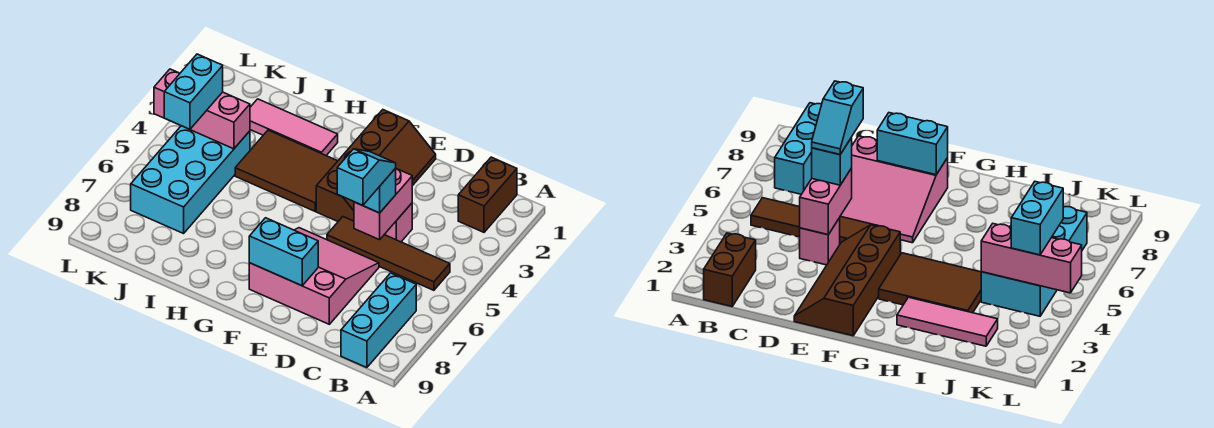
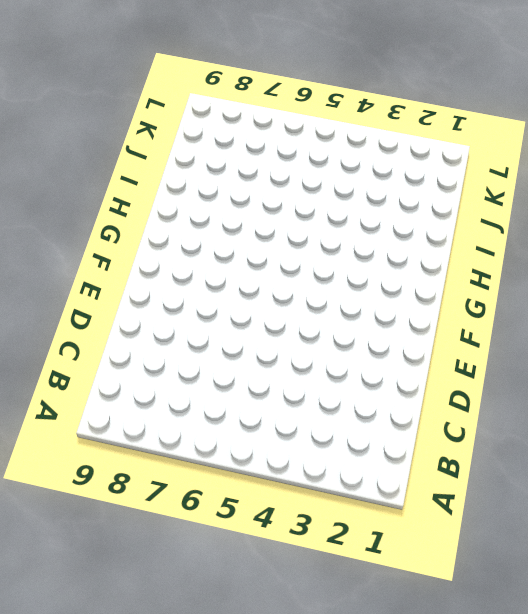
none -> brown 1x2 brick [458,157,517,232]
none -> brown 1x4 tile [327,217,450,290]
none -> cyan 1x3 brick [341,273,416,368]

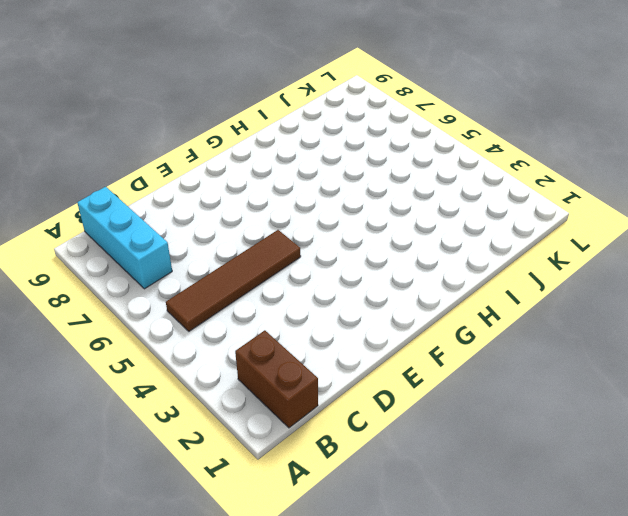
none -> pink 1x1 brick [384,203,412,242]
none -> pink 3x3 slope [249,228,379,324]
none -> brown 2x4 slope [316,110,436,221]

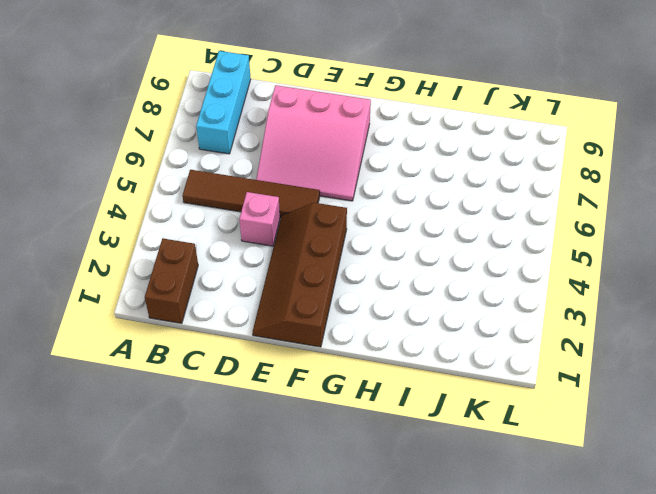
none -> brown 2x3 tile [235,130,337,211]
none -> pink 1x3 tile [250,99,338,155]
none -> cyan 2x4 brick [131,126,250,233]

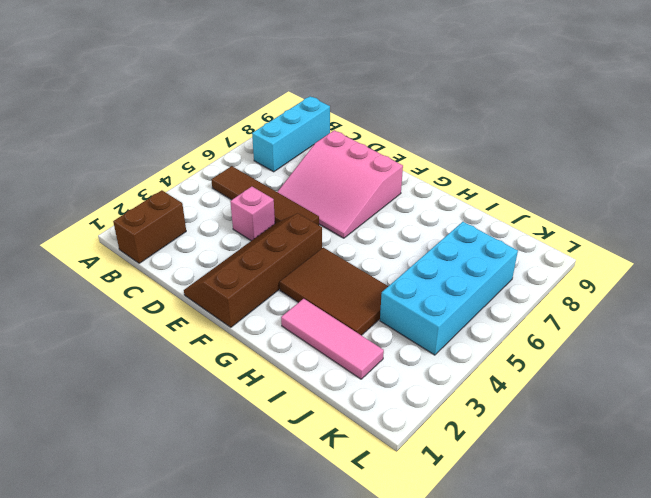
none -> pink 1x2 brick [354,169,412,240]
none -> cyan 1x2 brick [249,218,318,286]
none -> pink 1x3 brick [154,69,250,149]

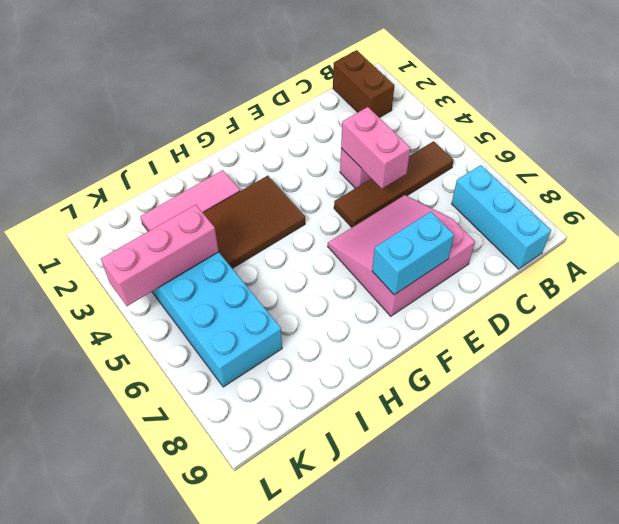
none -> brown 2x4 slope [316,110,436,221]
none -> cyan 1x1 brick [363,168,396,213]
none -> cyan 1x2 brick [164,54,223,129]

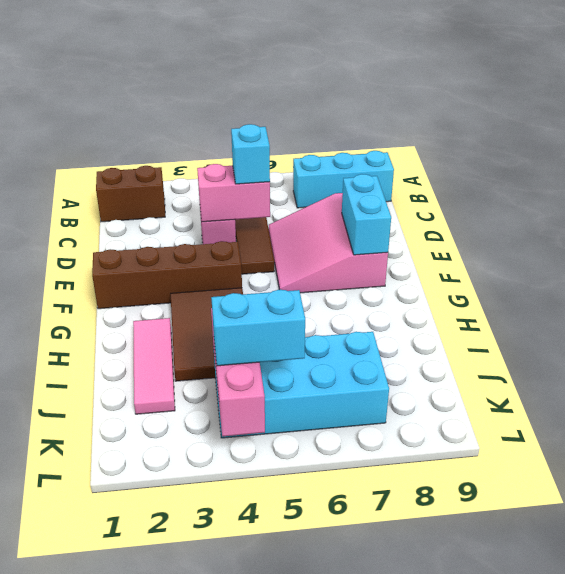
none -> cyan 1x2 slope [337,149,396,205]

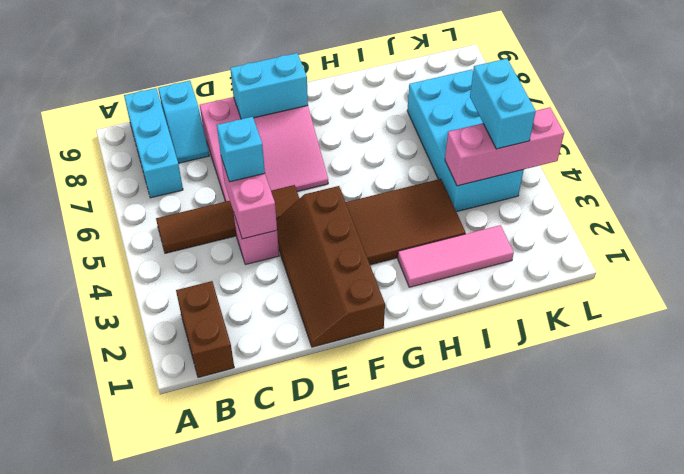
cyan 1x2 slope [158,81,209,163] -> cyan 1x2 slope moved to [337,149,396,205]

